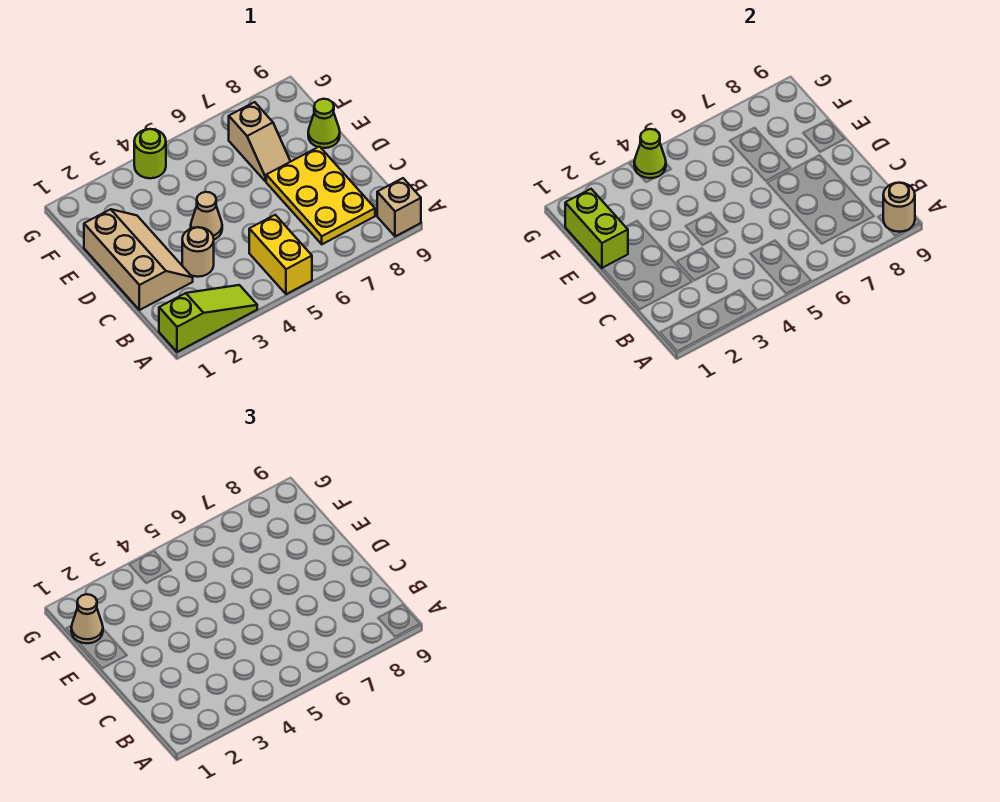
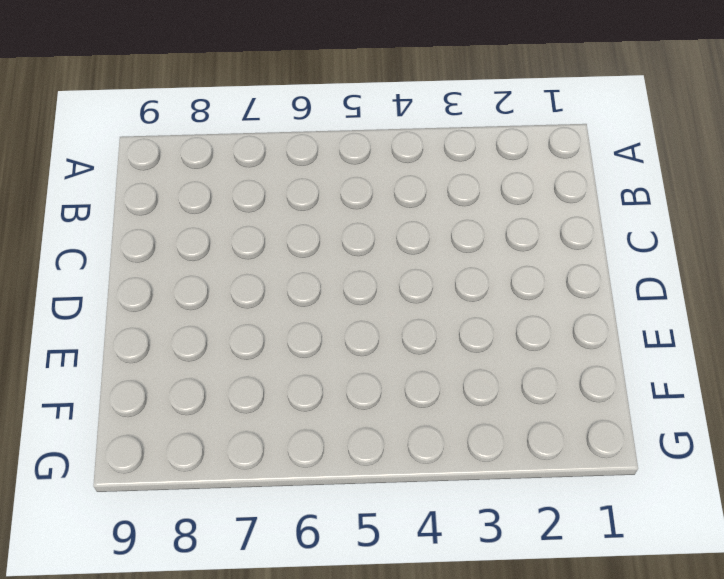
none -> lime 1x3 slope [159,285,257,352]
none -> yellow 1x2 brick [249,215,312,294]
none -> tan 1x1 brick [377,178,421,236]

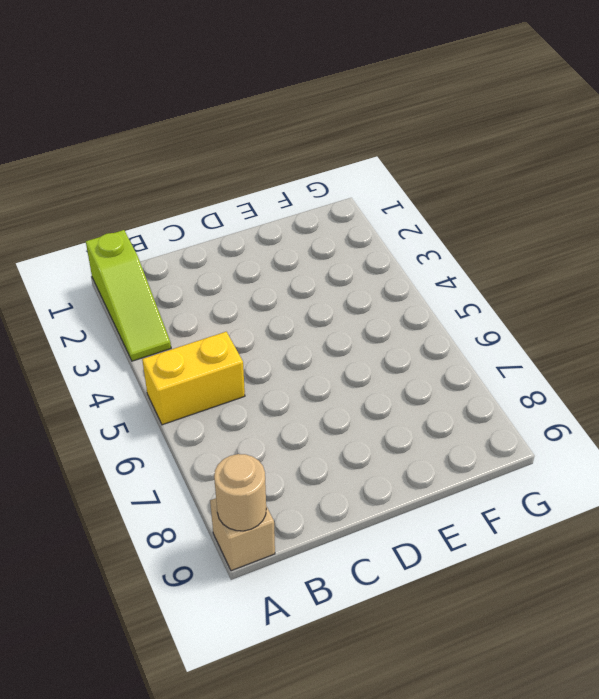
none -> yellow 2x3 plate [266,147,375,244]
none -> tan 2x3 slope [84,209,193,310]
none -> tan 1x1 round brick [182,227,214,277]

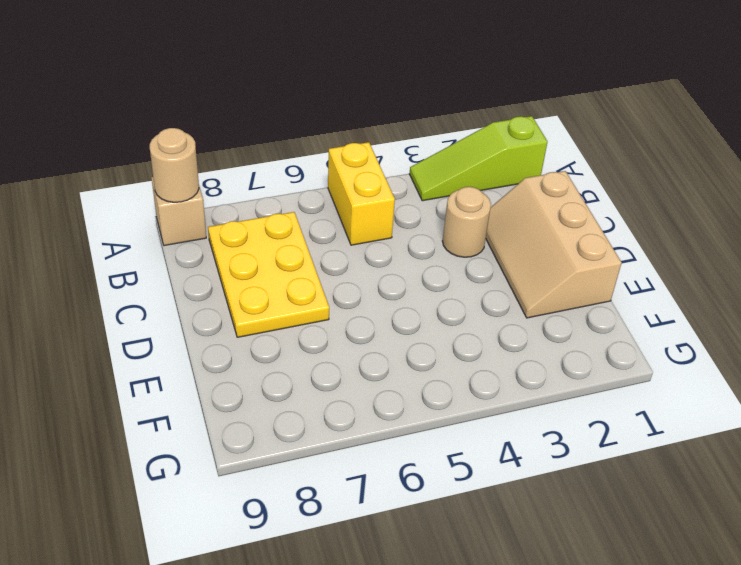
none -> tan 1x1 cone [191,192,222,239]
none -> tan 1x2 slope [229,102,291,182]
none -> lime 1x1 cone [308,99,340,148]

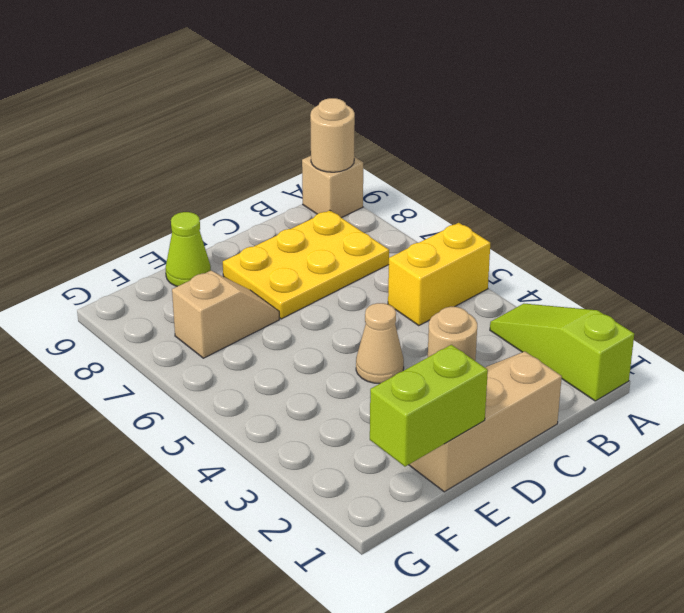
none -> lime 1x1 round brick [134,129,166,178]
none -> lime 1x1 cone [634,129,666,178]
none -> tan 1x1 cone [71,594,103,643]

